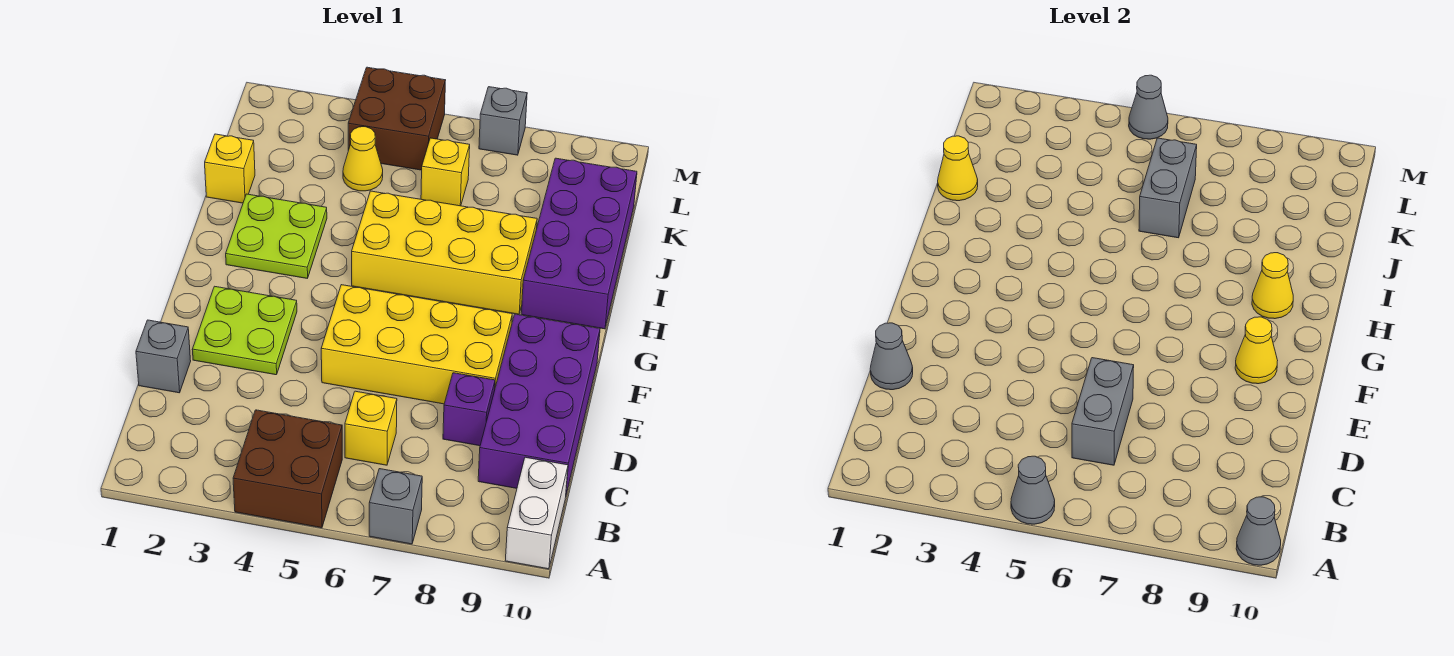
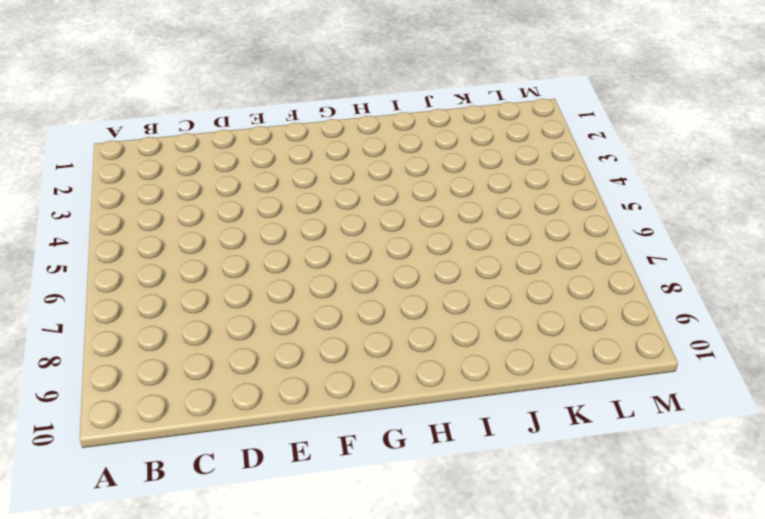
none -> brown 2x2 brick [233,410,342,528]
none -> grey 1x1 brick [369,469,422,544]
none -> white 1x2 brick [505,457,568,569]

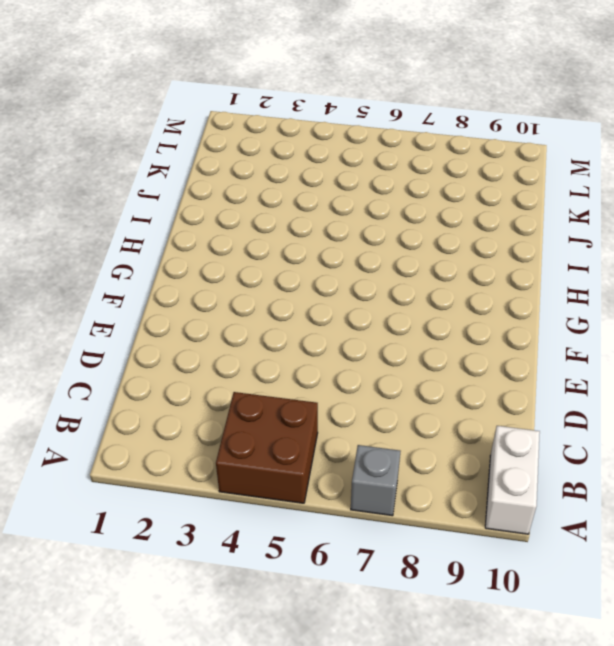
none -> yellow 1x1 brick [345,391,397,465]
none -> purple 2x4 brick [478,314,600,494]
none -> grey 1x1 brick [136,320,191,393]

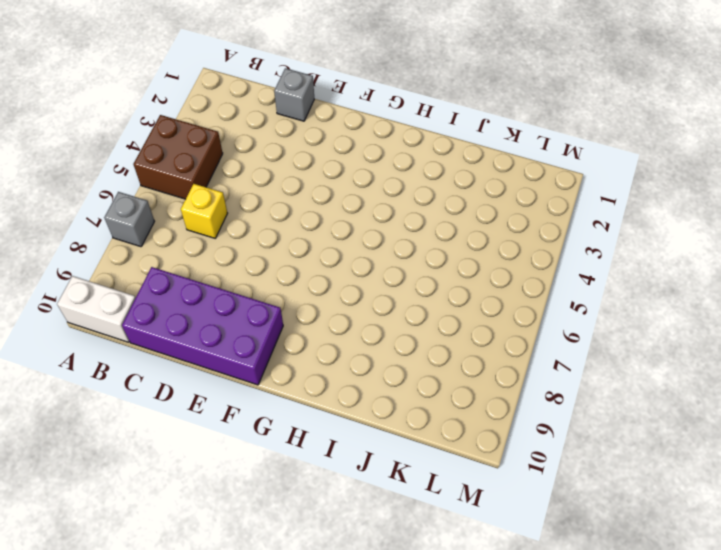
none -> purple 1x1 brick [443,373,495,446]
none -> lime 2x2 plate [192,286,297,375]
none -> yellow 2x4 brick [321,285,512,404]

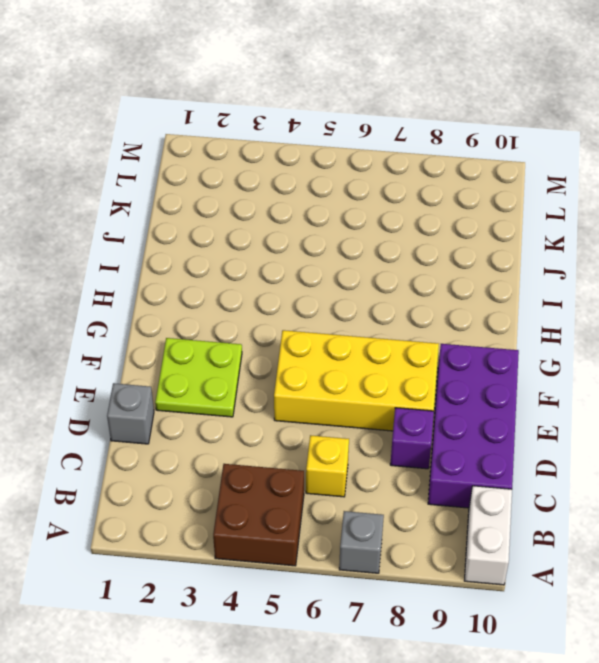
none -> lime 2x2 plate [226,194,327,278]
none -> yellow 2x4 brick [352,191,537,314]
none -> purple 2x4 brick [521,158,637,329]

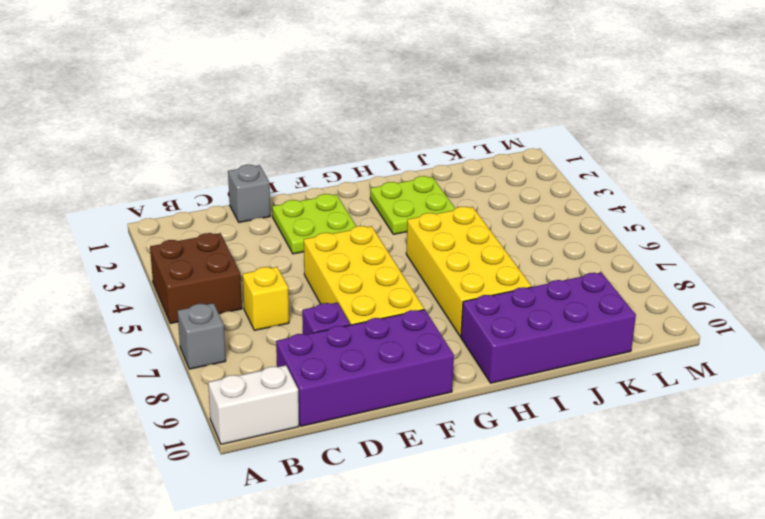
none -> yellow 1x1 brick [205,134,255,203]
none -> yellow 1x1 cone [343,127,383,191]
none -> yellow 1x1 brick [421,138,470,206]

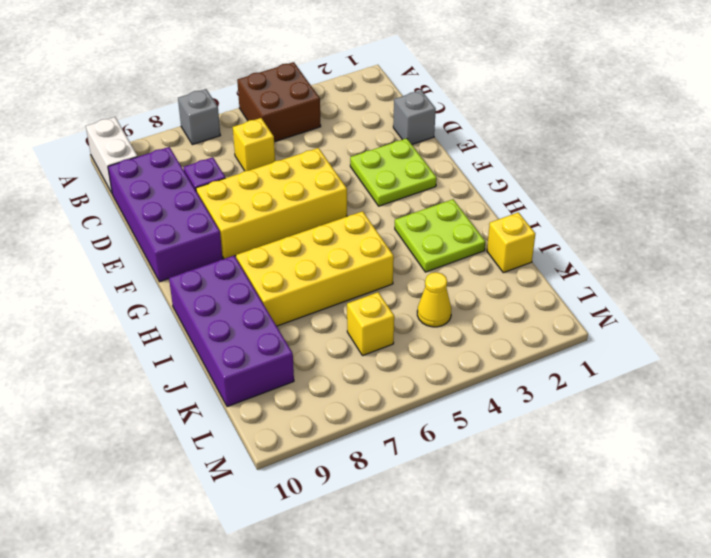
none -> brown 2x2 brick [348,67,445,170]
none -> grey 1x1 brick [479,87,527,155]
none -> grey 1x1 cone [1011,456,1055,524]

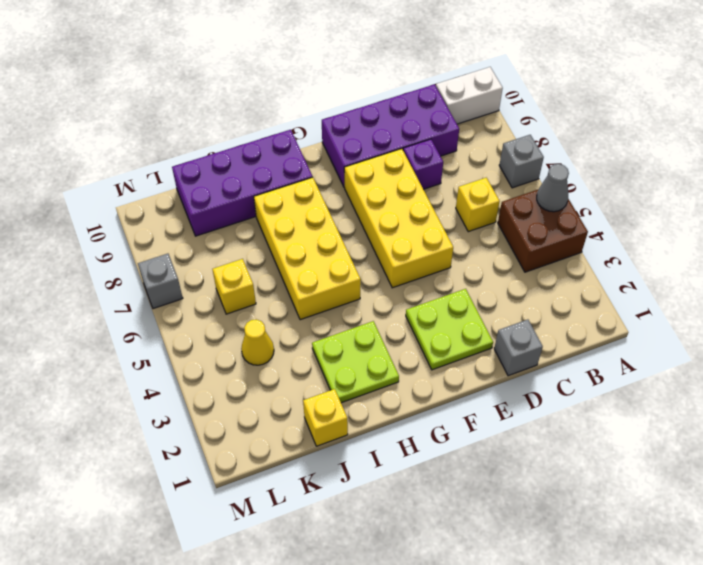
none -> brown 2x2 brick [348,67,445,170]
none -> grey 1x1 cone [1236,497,1281,565]
none -> grey 1x2 brick [1072,358,1134,465]

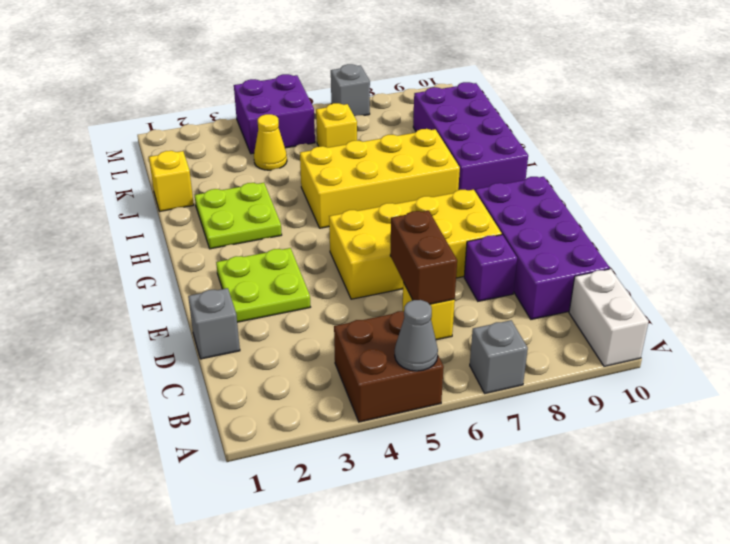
brown 1x2 brick [390,211,457,304] -> grey 1x2 brick [1072,358,1134,465]
purple 2x2 brick [234,74,315,154] -> brown 2x2 brick [348,67,445,170]
none -> grey 1x1 cone [1236,497,1281,565]
none -> grey 1x1 cone [870,323,913,390]
none -> yellow 1x1 cone [1235,317,1278,384]

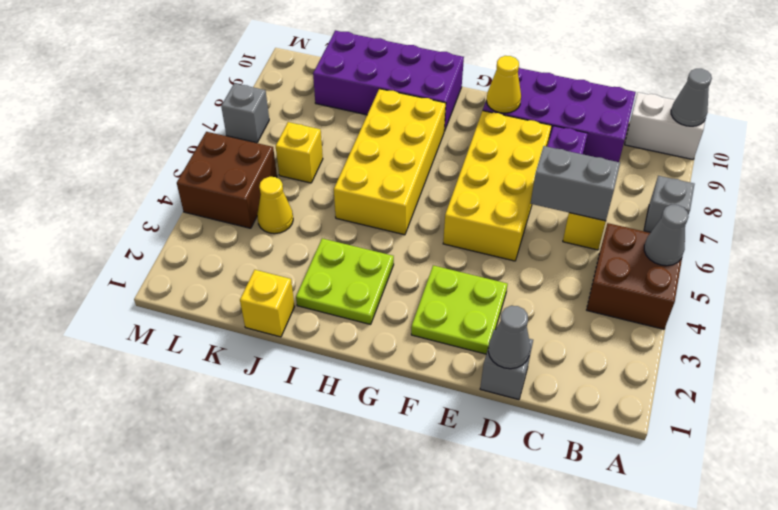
none -> yellow 1x1 cone [1252,253,1293,319]
none -> yellow 1x1 cone [938,136,978,201]
none -> grey 1x2 brick [1139,138,1197,238]

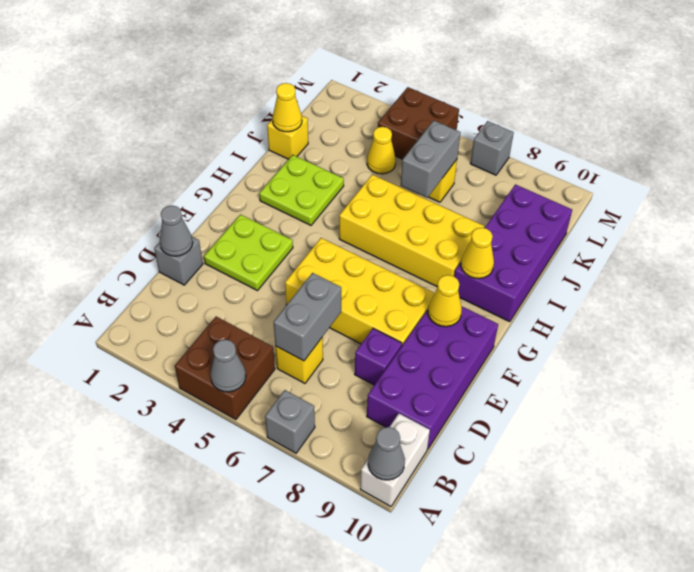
none -> grey 1x1 cone [1129,75,1168,139]

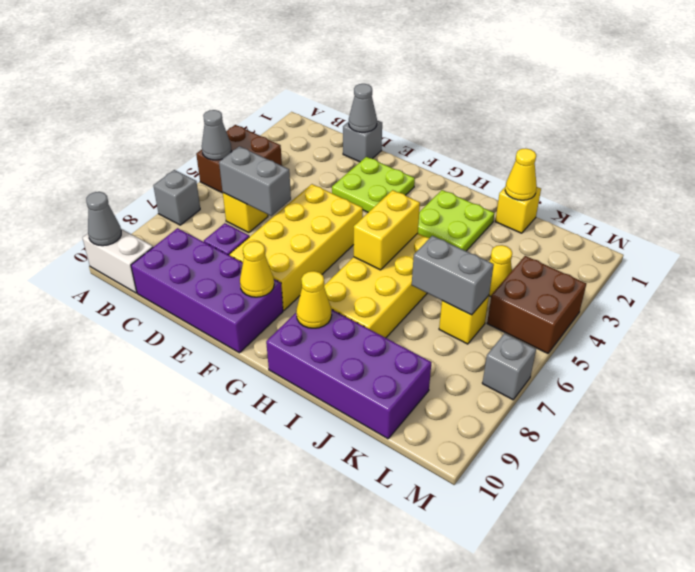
yellow 1x2 brick [354,190,420,270] -> none
none -> grey 1x1 cone [1129,75,1168,139]

